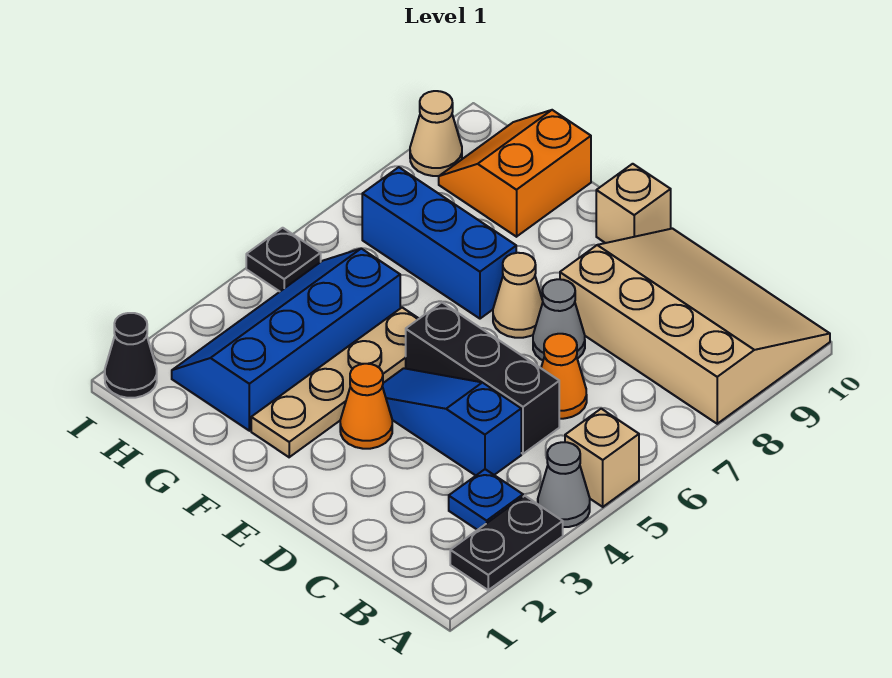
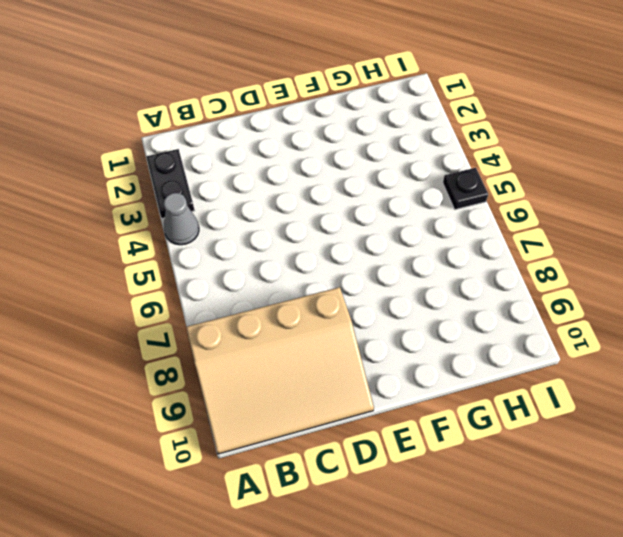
none -> tan 1x1 brick [565,409,639,507]
none -> blue 1x1 plate [449,469,523,530]
none -> blue 1x3 slope [382,368,521,475]

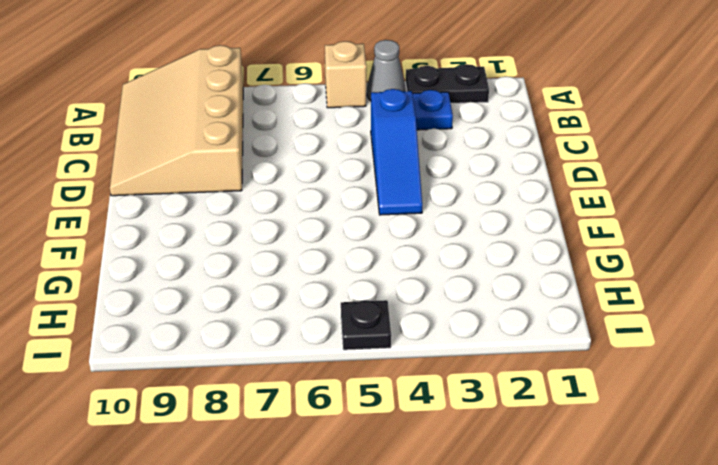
none -> black 1x3 brick [406,303,559,454]
none -> orange 1x1 cone [541,334,587,419]
none -> grey 1x1 cone [533,279,585,360]

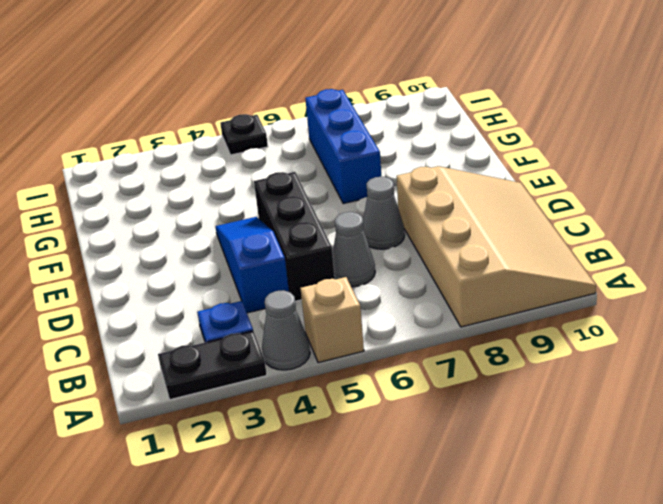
grey 1x1 cone [332,212,375,287] -> orange 1x1 cone [541,334,587,419]
none -> orange 1x1 cone [340,364,392,449]
none -> tan 1x1 cone [493,253,543,338]
none -> tan 1x1 brick [596,164,671,243]

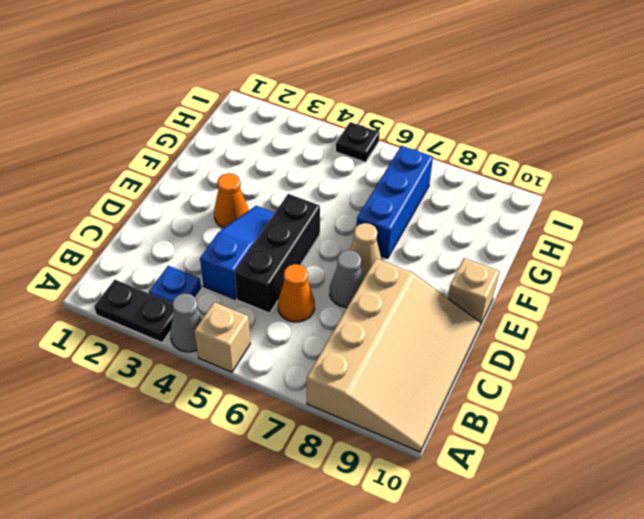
none -> tan 1x4 plate [251,308,419,457]
none -> blue 2x4 slope [172,248,400,431]
none -> orange 2x2 slope [439,110,591,237]

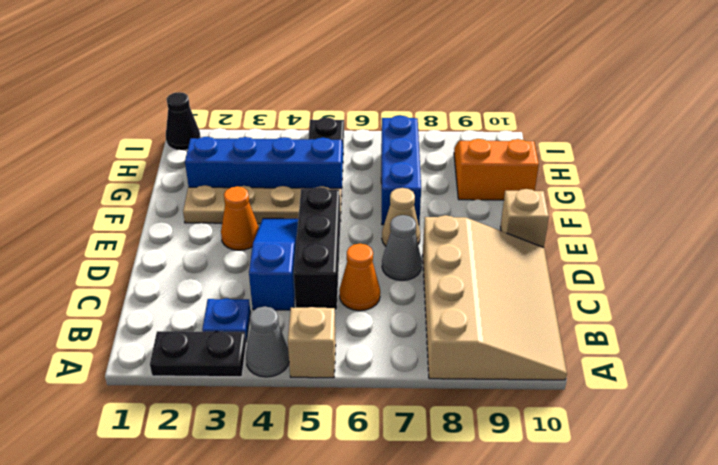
none -> tan 1x1 cone [410,91,462,176]

